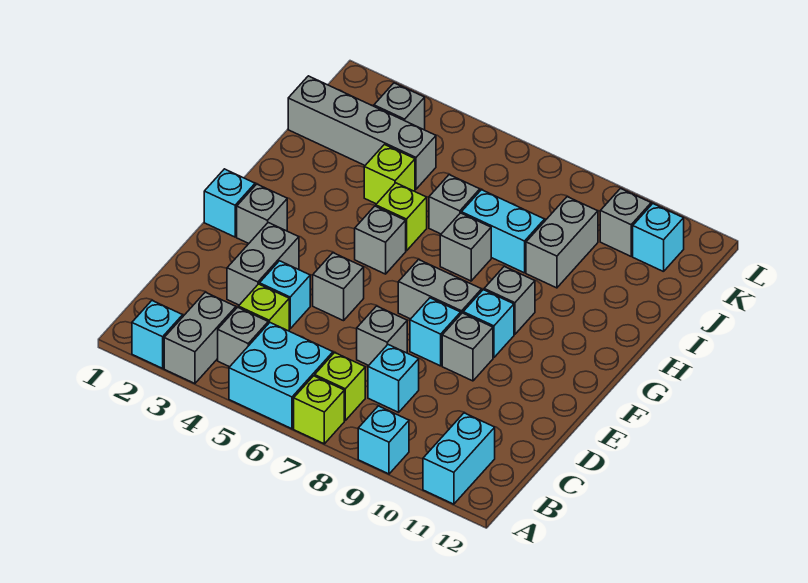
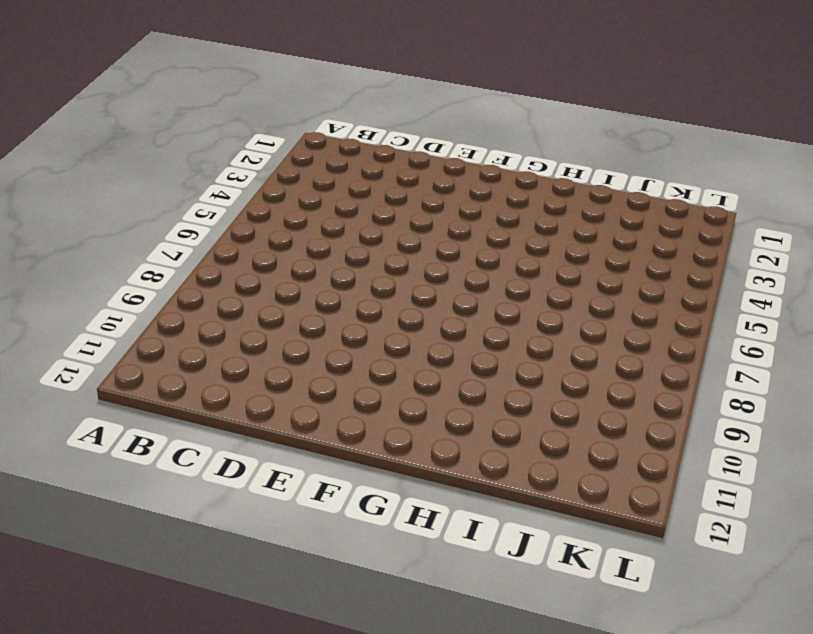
none -> cyan 1x1 brick [132,301,183,368]
none -> grey 1x2 brick [164,292,236,383]
none -> cyan 2x2 brick [229,323,333,429]
none -> lime 1x1 brick [294,376,344,444]

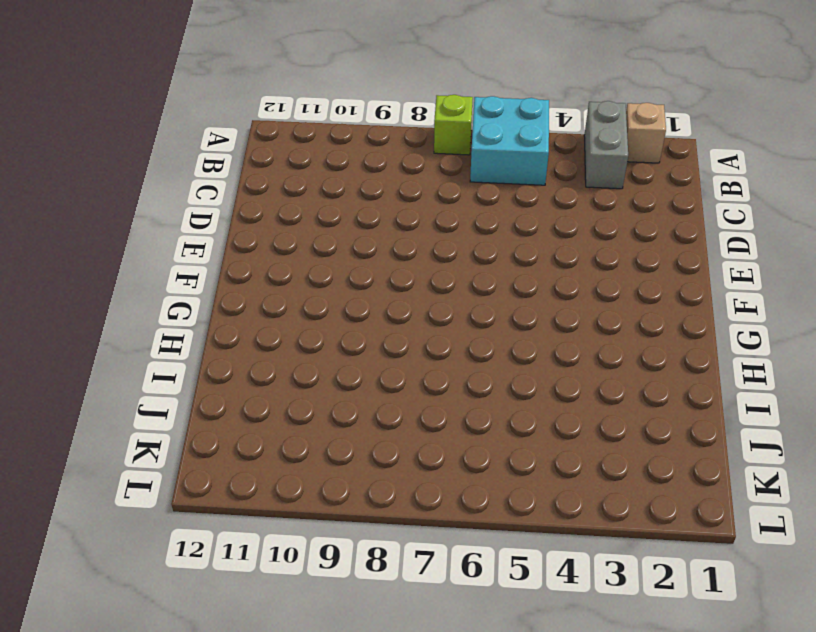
tan 1x1 brick [626,103,666,163] -> cyan 1x1 brick [132,301,183,368]
none -> cyan 1x1 brick [358,406,409,474]
none -> cyan 1x2 brick [423,413,495,504]
none -> grey 1x1 brick [218,307,268,367]
none -> lime 1x1 brick [315,353,365,420]

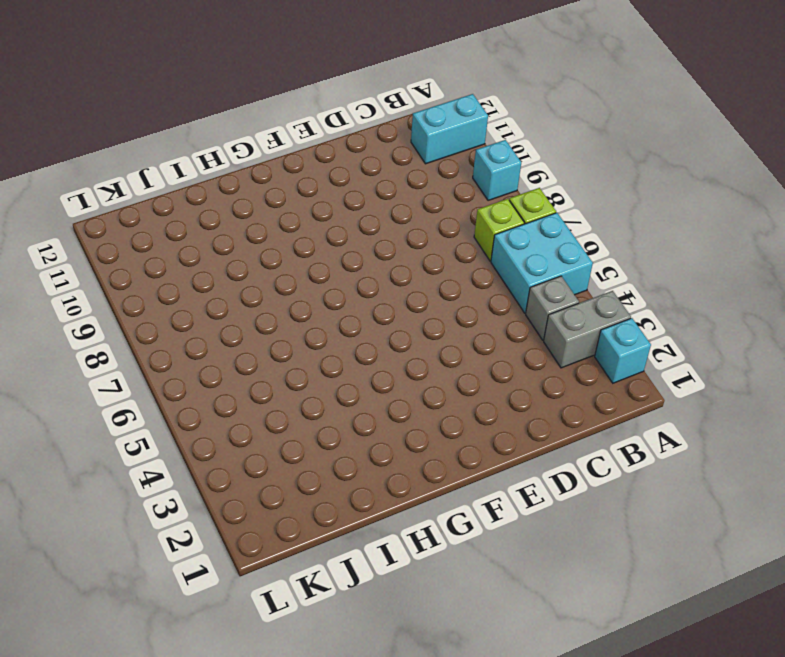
none -> lime 1x1 brick [239,284,289,331]
none -> cyan 1x1 brick [368,345,419,412]
none -> grey 1x2 brick [227,223,299,305]
none -> cyan 1x1 brick [259,261,310,329]

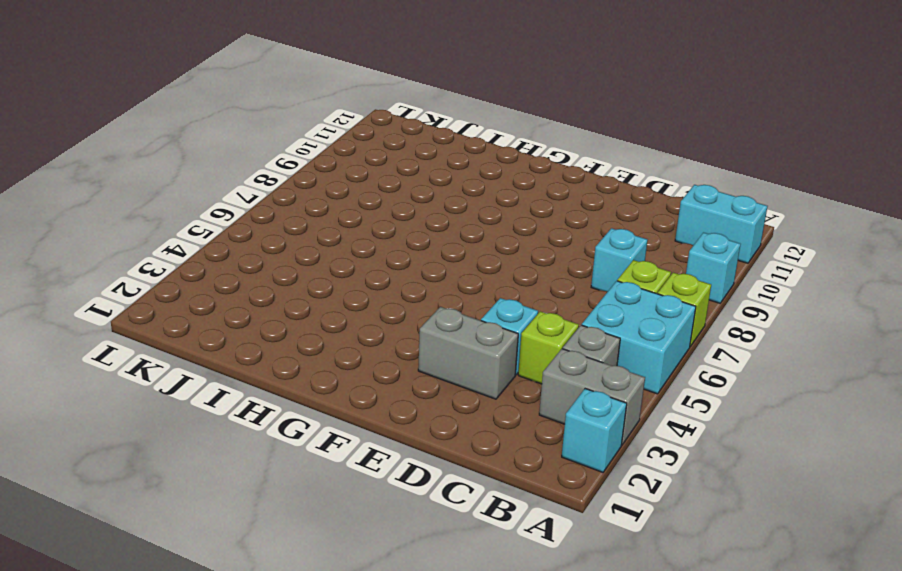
none -> grey 1x1 brick [357,306,407,365]
none -> grey 1x1 brick [313,253,364,321]
none -> cyan 1x1 brick [410,298,461,366]
none -> grey 1x1 brick [442,313,493,381]

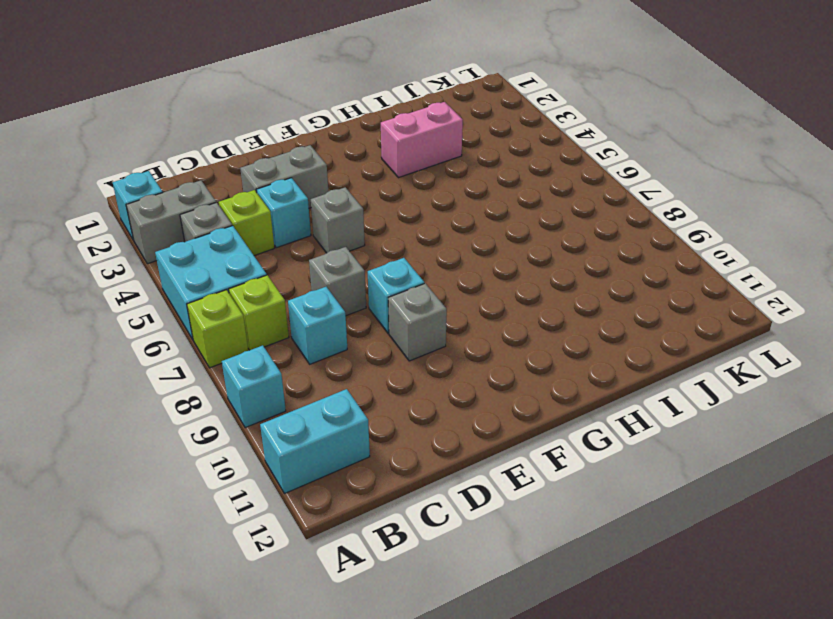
pink 1x2 brick [381,102,463,178] -> none
none -> cyan 1x1 brick [204,169,255,237]
none -> grey 1x1 brick [237,184,287,243]
none -> grey 1x2 brick [398,260,482,319]
none -> cyan 1x1 brick [463,290,514,358]

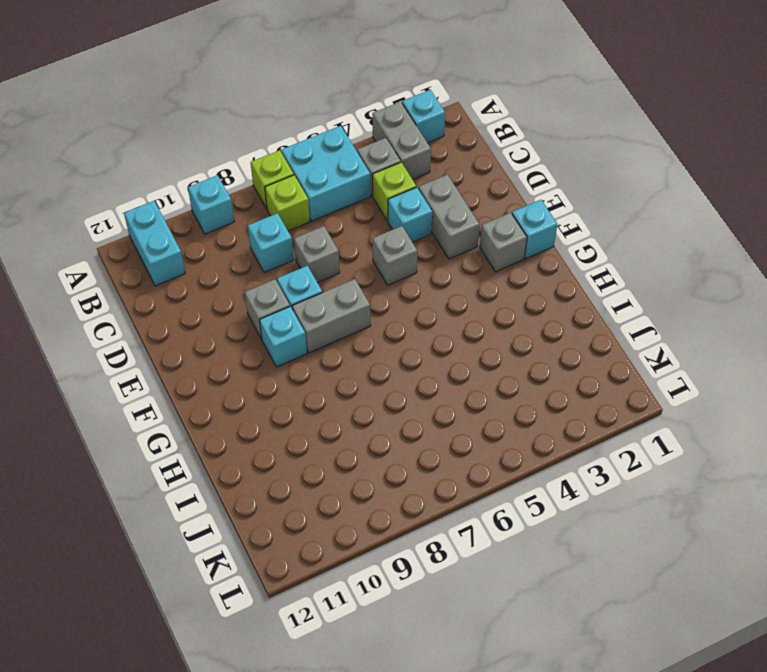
none -> grey 1x1 brick [355,206,406,274]
none -> grey 1x1 brick [484,266,535,334]
none -> lime 1x1 brick [376,183,427,251]
none -> grey 1x1 brick [440,213,491,281]

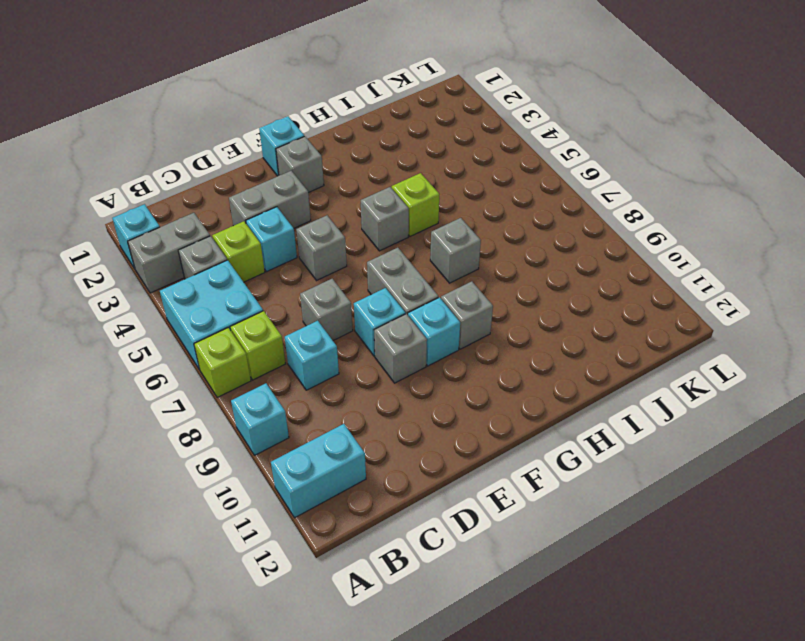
none -> lime 1x1 brick [364,145,415,204]
none -> grey 1x1 brick [429,175,480,234]
none -> cyan 1x2 brick [461,190,545,273]
none -> grey 1x2 brick [526,197,598,288]

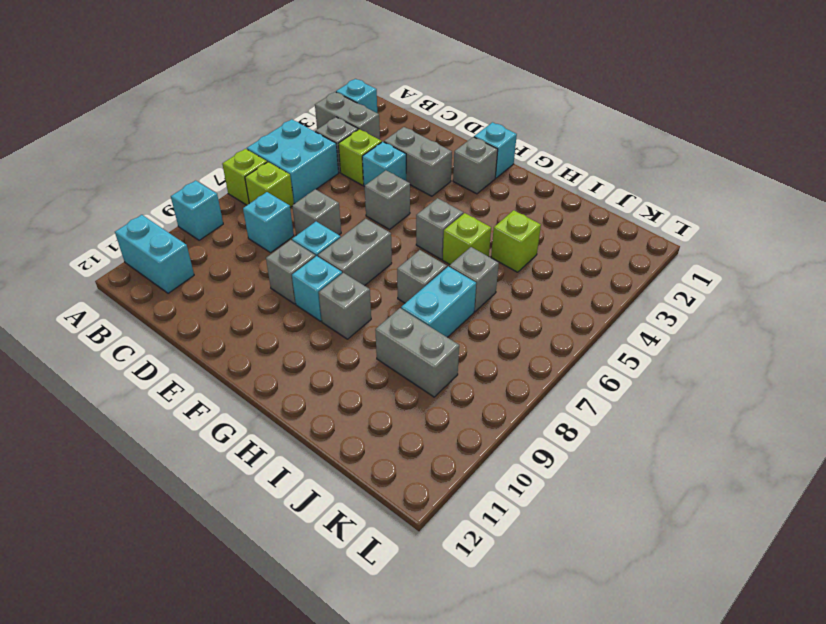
none -> grey 1x4 brick [288,76,436,189]
none -> grey 1x1 brick [374,83,425,130]
none -> grey 1x1 brick [600,189,651,256]
none -> cyan 1x1 brick [633,204,684,272]

